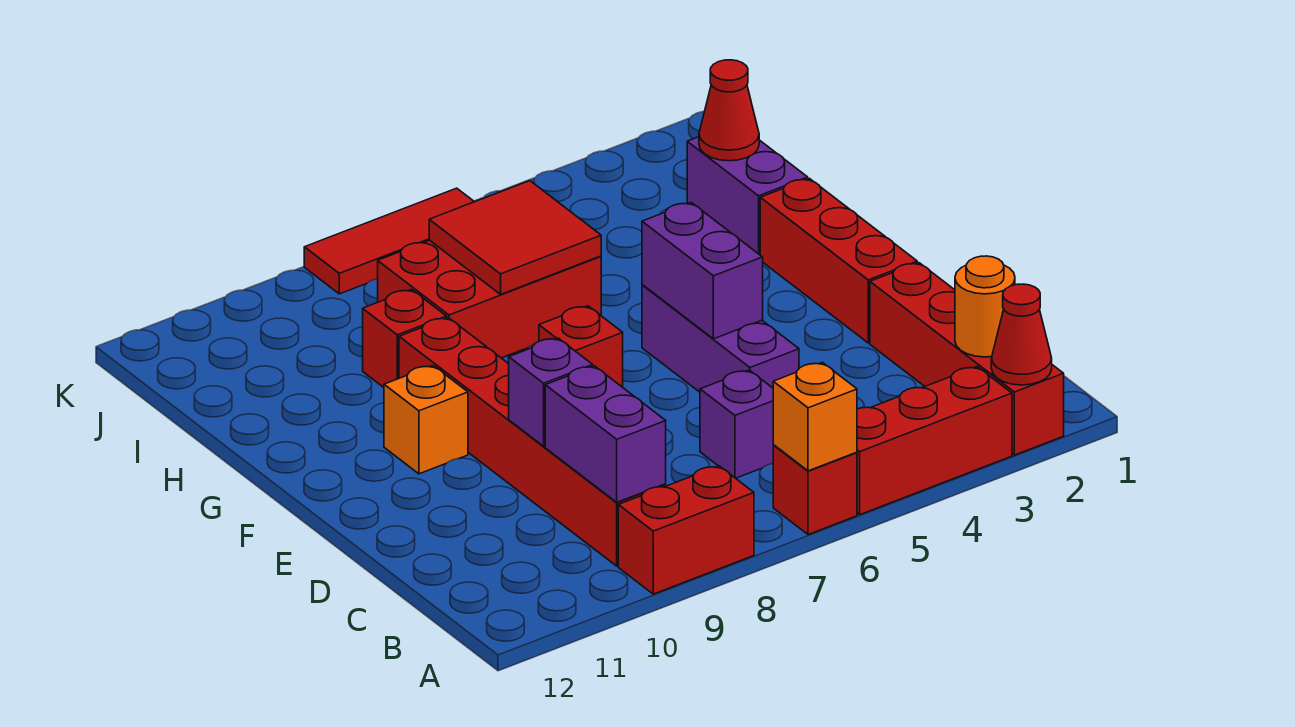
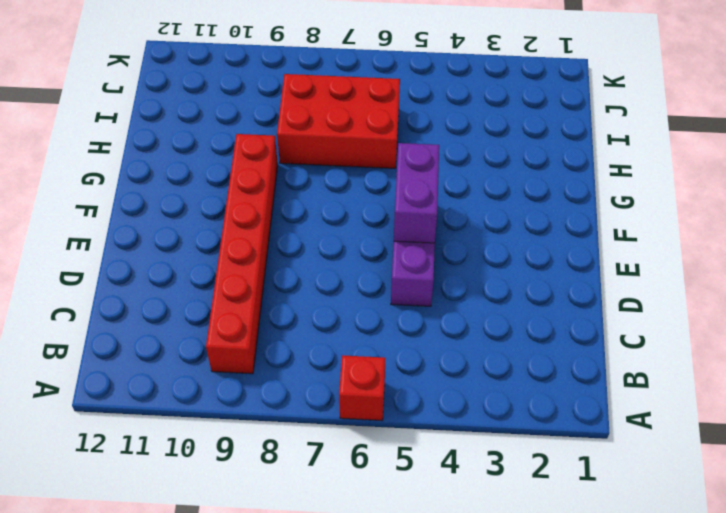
none -> red 1x4 brick [870,263,1064,455]
none -> red 1x3 brick [857,367,1012,515]
none -> red 1x2 brick [618,466,754,594]

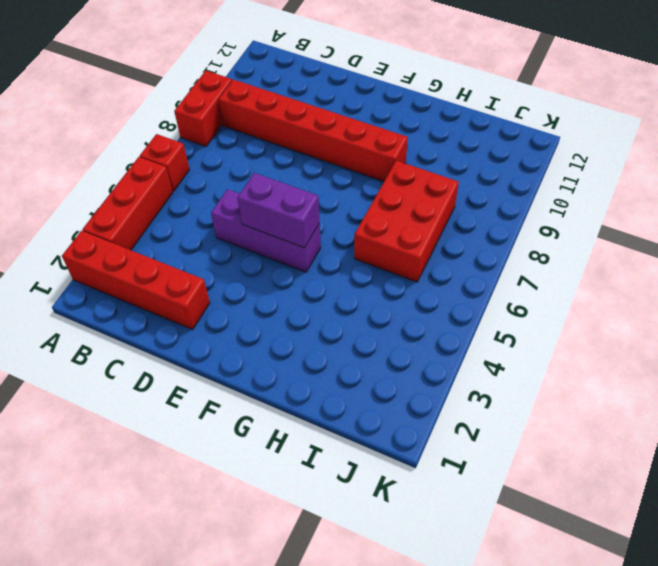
none -> purple 1x1 brick [700,370,773,478]
none -> red 1x3 brick [760,178,917,343]
none -> red 1x1 brick [539,306,623,387]

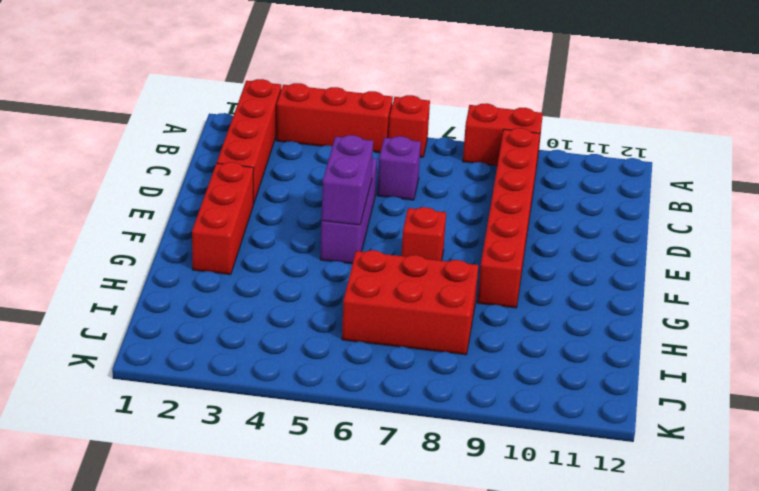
none -> orange 1x1 brick [384,366,468,474]
none -> purple 1x2 brick [687,137,808,255]
none -> red 1x1 brick [363,290,446,387]

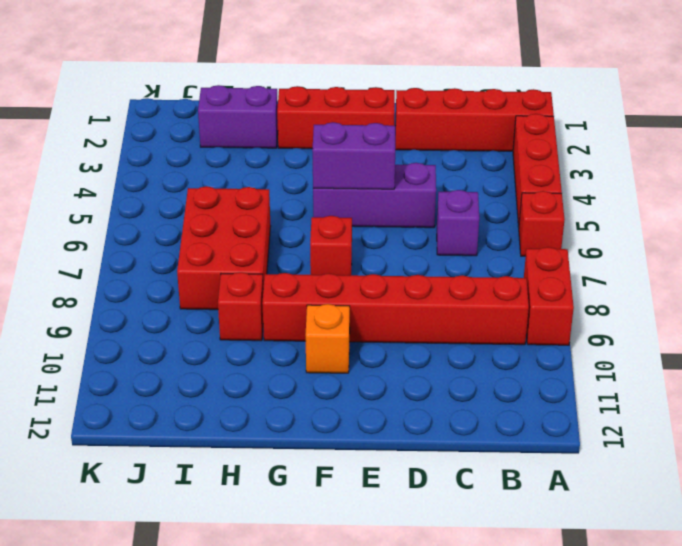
none -> red 1x3 tile [304,188,474,294]
none -> red 1x1 cone [991,284,1052,385]
none -> orange 1x1 brick [773,362,857,471]

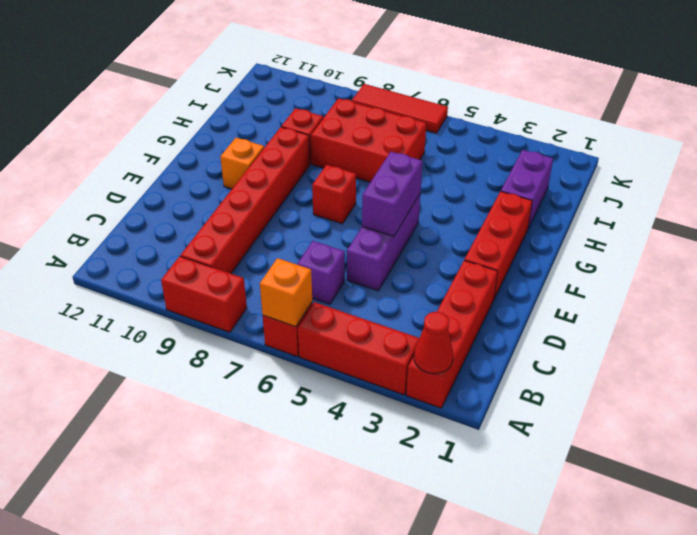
none -> orange 1x1 round brick [955,256,1015,357]
none -> purple 1x2 brick [545,366,666,502]
none -> purple 1x1 brick [509,338,593,446]

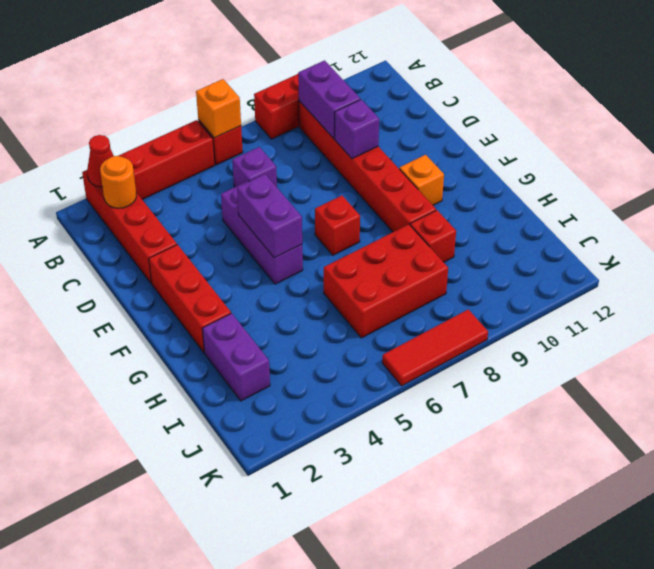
none -> red 2x2 tile [429,181,601,294]
none -> red 1x1 cone [699,60,759,161]

